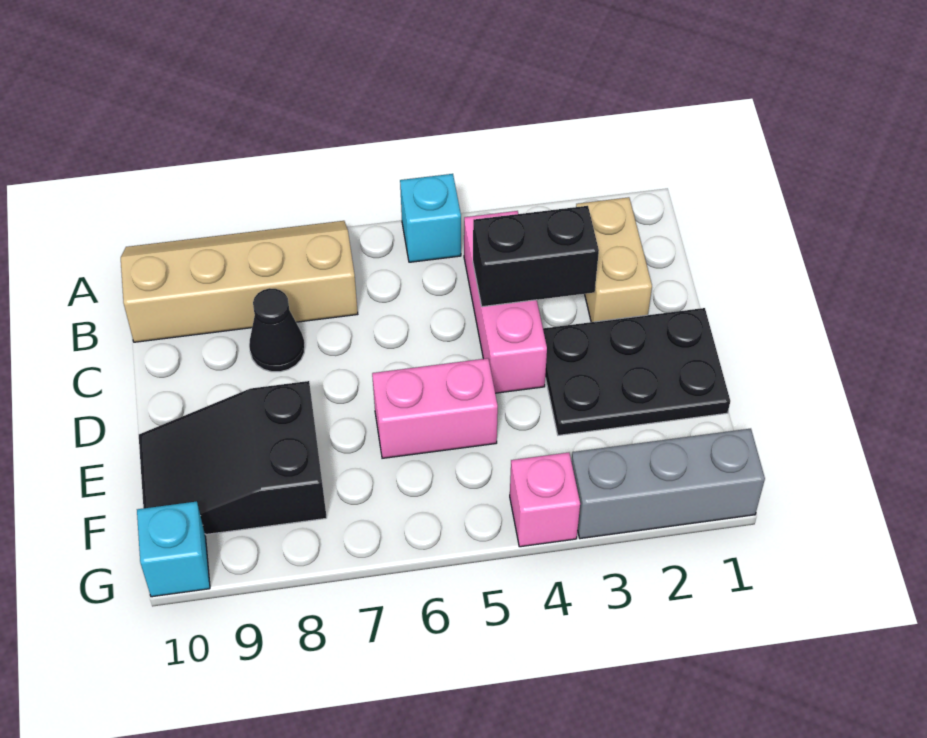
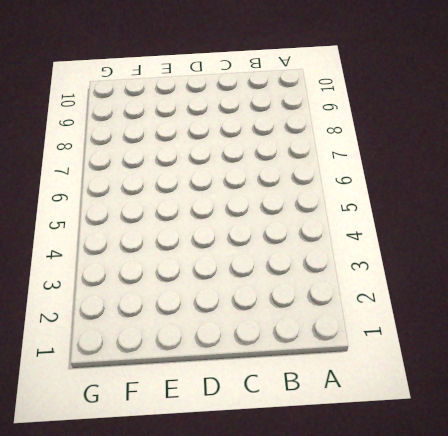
none -> cyan 1x1 brick [400,174,461,262]
none -> tan 2x4 slope [121,221,358,342]
none -> tan 1x2 brick [576,197,652,322]

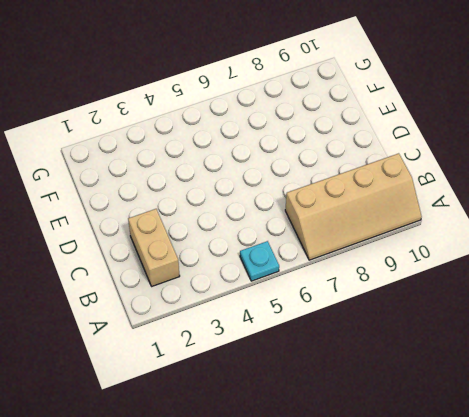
cyan 1x1 plate [240,241,279,281] -> cyan 1x1 brick [400,174,461,262]
none -> pink 1x3 brick [464,211,547,393]
none -> black 1x1 cone [249,288,305,372]
none -> black 2x3 plate [543,308,730,435]

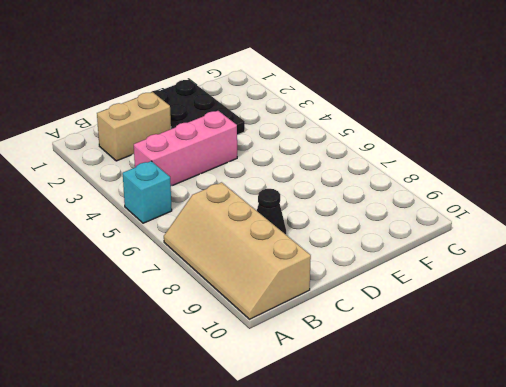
none -> pink 1x2 brick [372,358,498,458]
none -> black 2x3 slope [139,381,327,535]
none -> grey 1x3 brick [571,429,765,539]

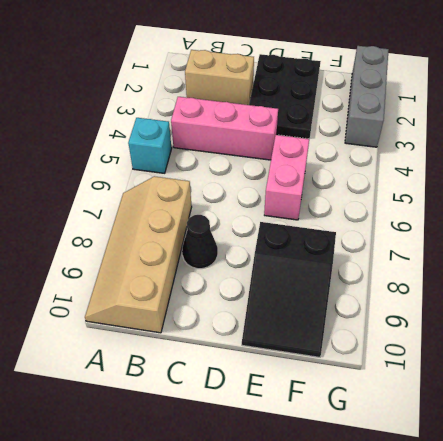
none -> pink 1x1 brick [510,453,580,547]
none -> cyan 1x1 brick [137,501,210,597]
none -> black 1x2 brick [473,206,599,307]

